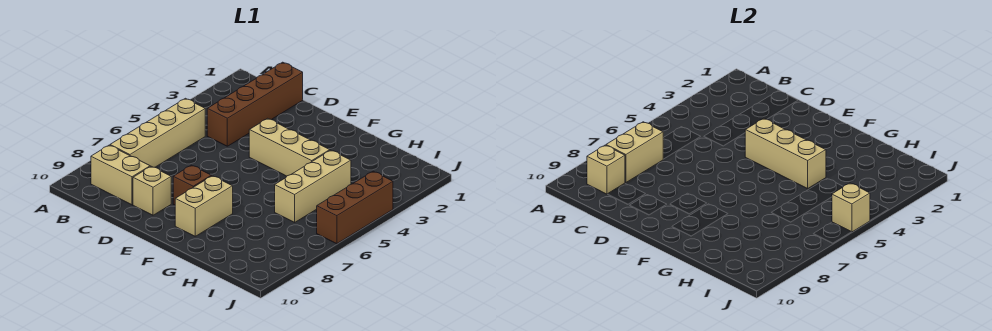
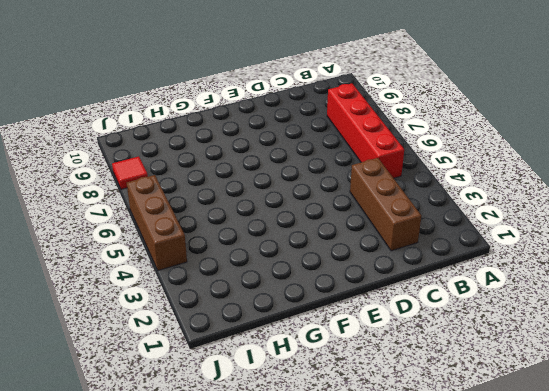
red 1x4 brick [327,83,404,178] -> tan 1x4 brick [110,98,205,167]
brown 1x3 brick [350,158,421,251] -> brown 1x4 brick [207,62,303,146]
red 1x1 tile [112,156,148,189] -> none
none -> tan 1x2 brick [91,145,150,205]
none -> tan 1x1 brick [133,166,171,215]
none -> tan 1x3 brick [249,118,330,176]

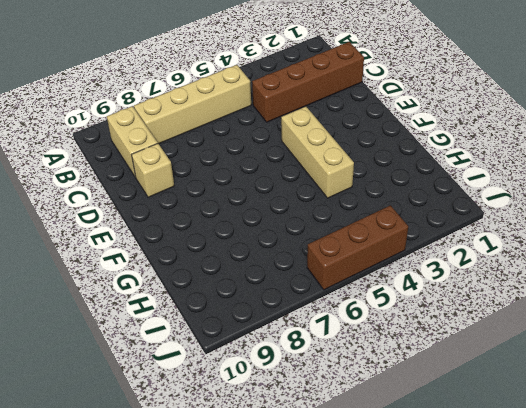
none -> brown 1x1 brick [173,165,211,205]
none -> tan 1x2 brick [175,176,233,236]
none -> tan 1x3 brick [275,150,351,222]

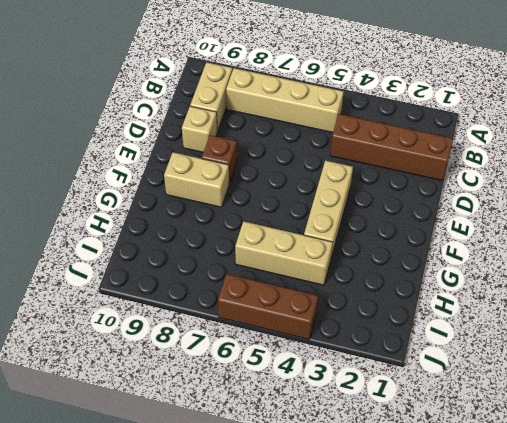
none -> tan 1x2 brick [606,122,663,182]
none -> tan 1x1 brick [587,145,625,194]
none -> tan 1x3 brick [745,118,826,189]

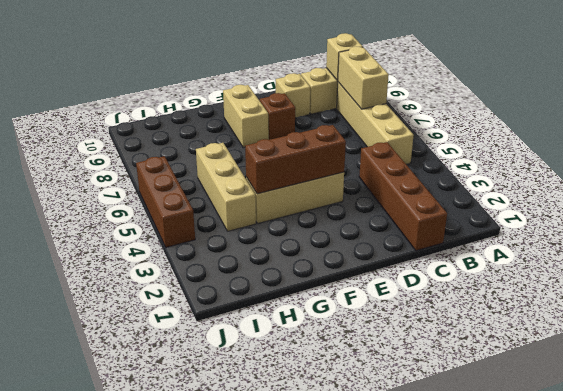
brown 1x3 brick [245,125,346,194] -> tan 1x3 brick [745,118,826,189]
none -> tan 1x1 brick [832,183,870,232]

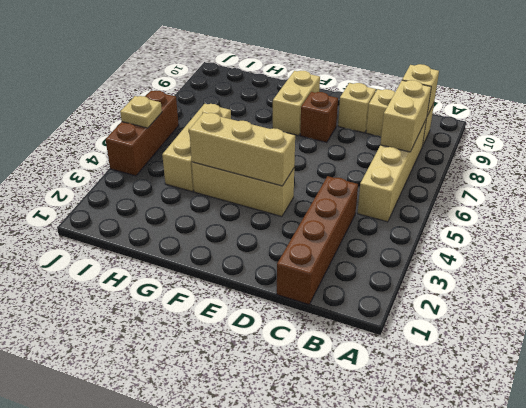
tan 1x1 plate [120,96,162,128] -> tan 1x1 brick [832,183,870,232]

